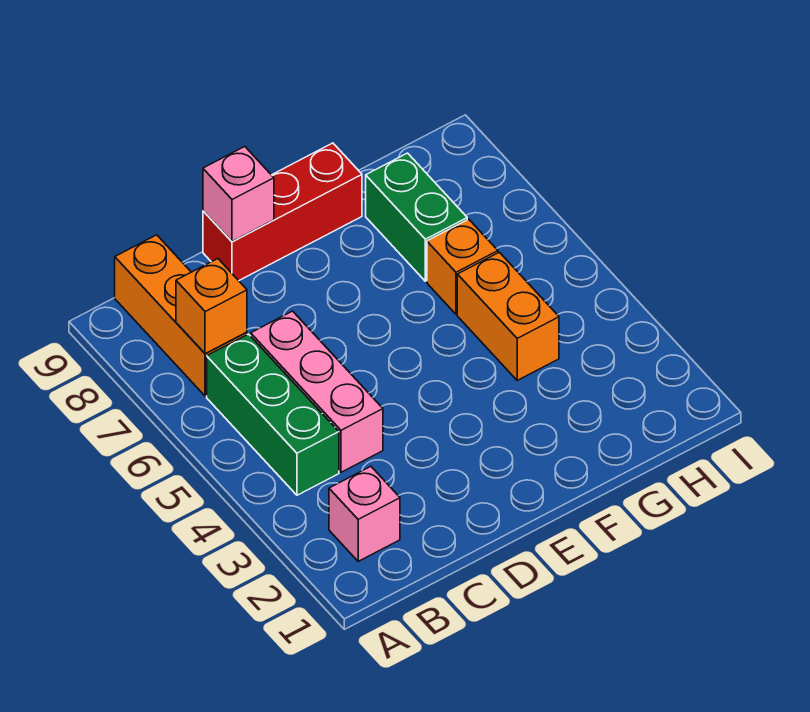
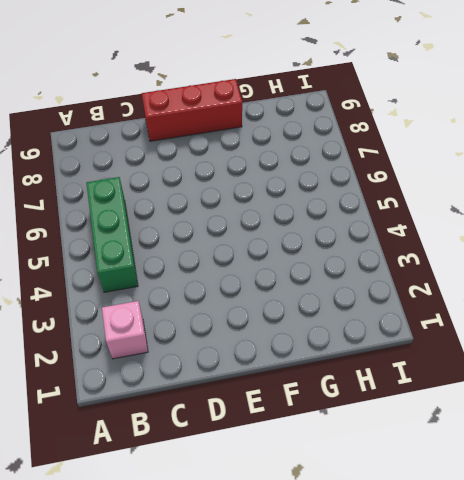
none -> orange 1x3 brick [115,235,247,396]
none -> pink 1x3 brick [251,311,383,472]

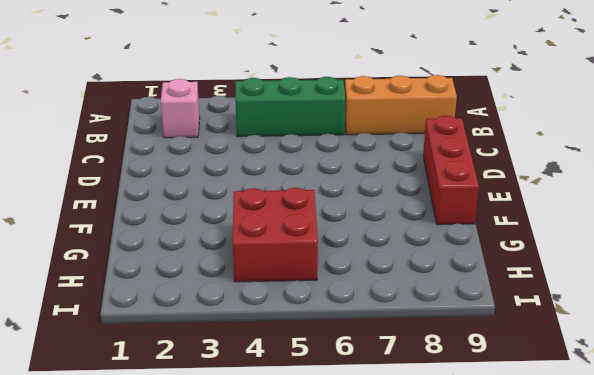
red 2x2 brick [233,188,318,282] -> orange 1x2 brick [457,252,559,380]
none -> pink 1x3 brick [251,311,383,472]
none -> orange 1x1 brick [427,219,498,314]

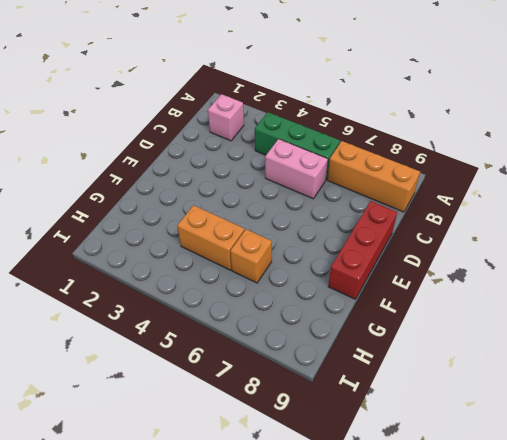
pink 1x2 brick [265,139,328,199] -> pink 1x3 brick [251,311,383,472]
none -> green 1x2 brick [366,153,467,281]
none -> orange 1x1 brick [176,259,247,354]

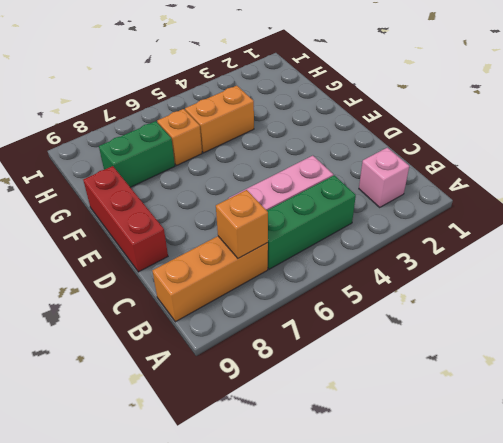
none -> pink 1x1 brick [203,147,274,242]

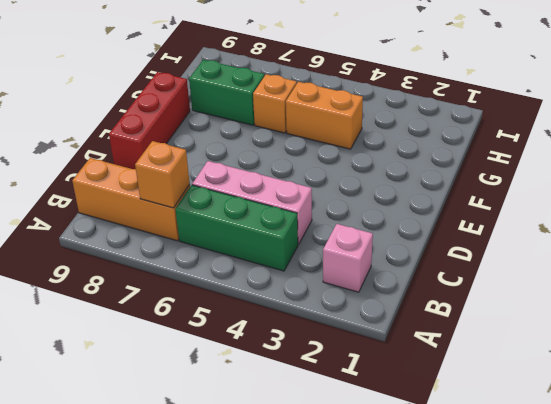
none -> pink 1x1 brick [203,147,274,242]

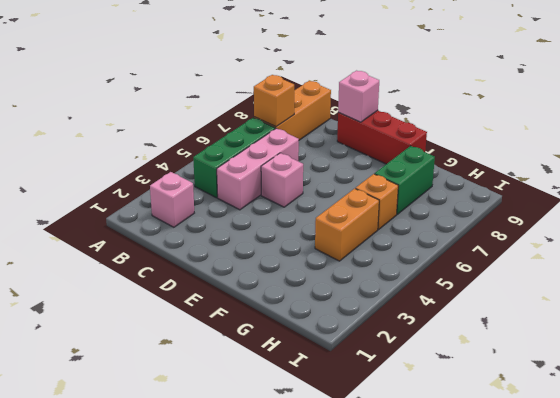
pink 1x1 brick [261,153,303,207] -> none

